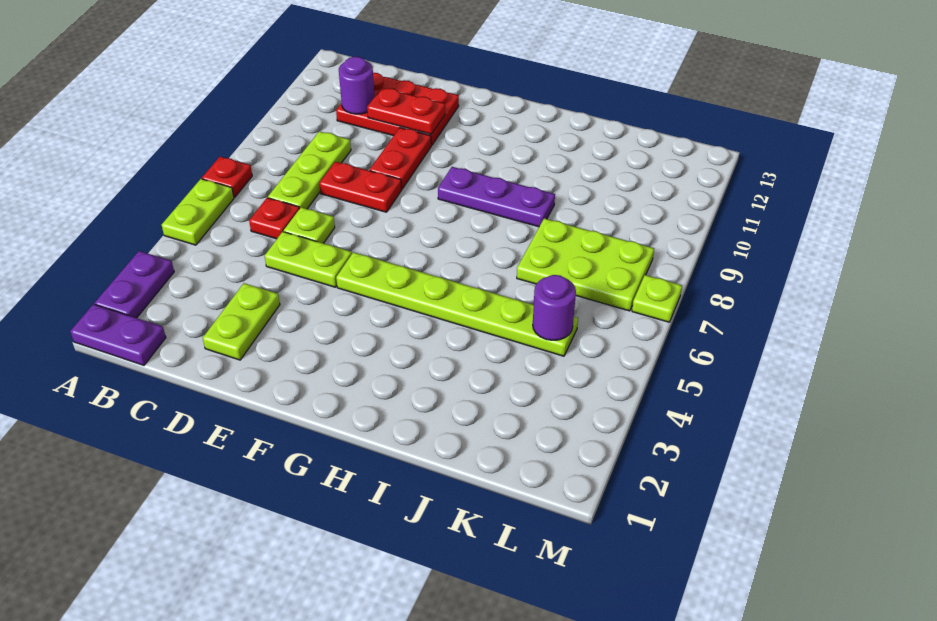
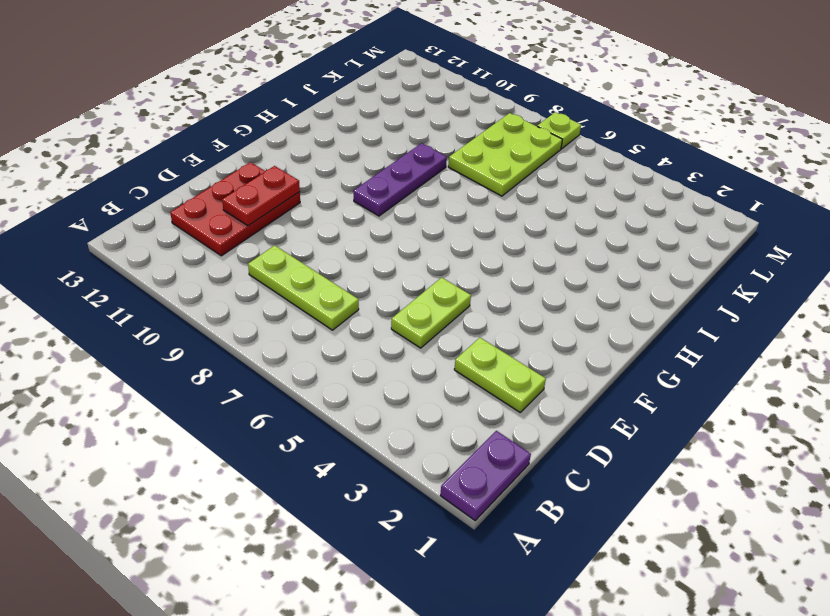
none -> purple 1x2 plate [95,251,174,318]
none -> lime 1x2 plate [162,179,234,245]
none -> red 1x1 plate [202,157,252,197]

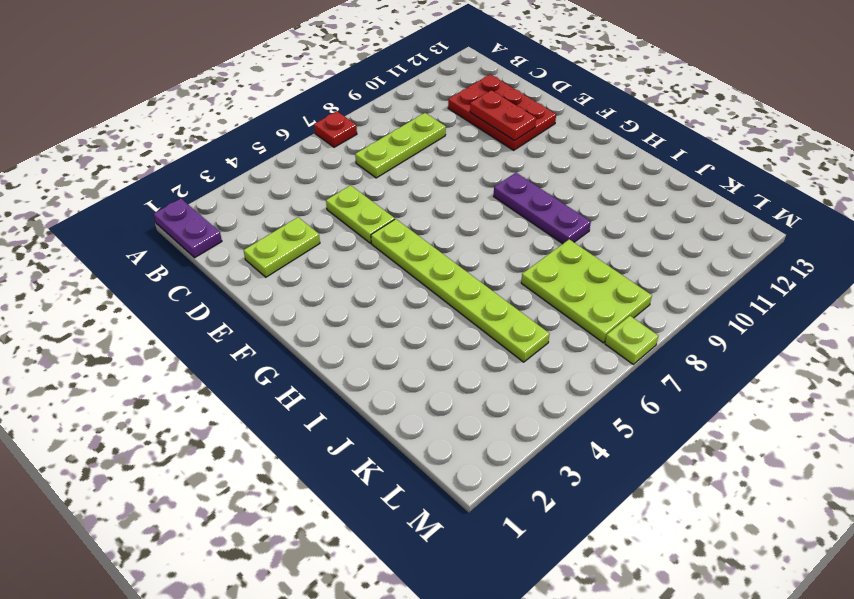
none -> purple 1x2 plate [95,251,174,318]
none -> lime 1x2 plate [162,179,234,245]
none -> red 1x1 plate [249,198,299,239]

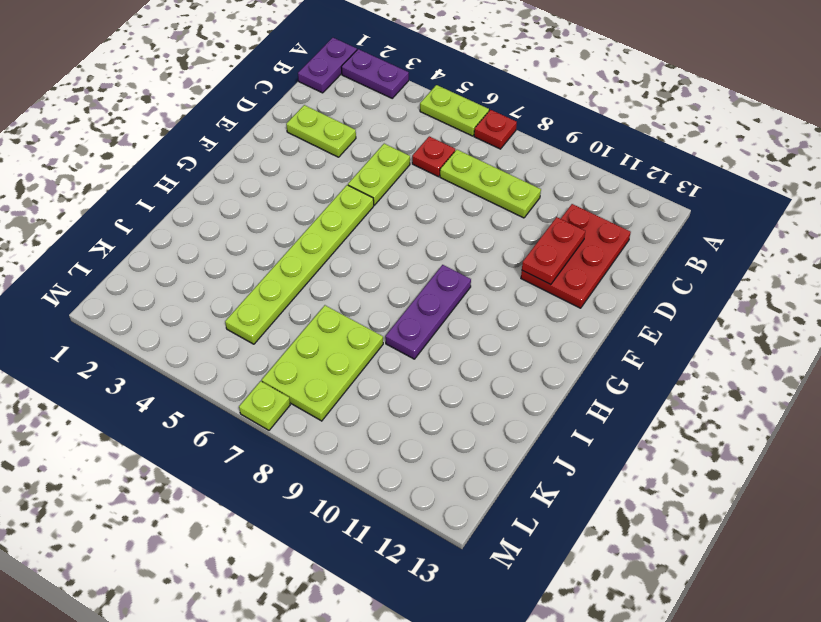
none -> lime 1x1 plate [284,207,335,243]
none -> red 1x2 plate [319,162,402,212]
none -> red 1x2 plate [370,128,431,189]

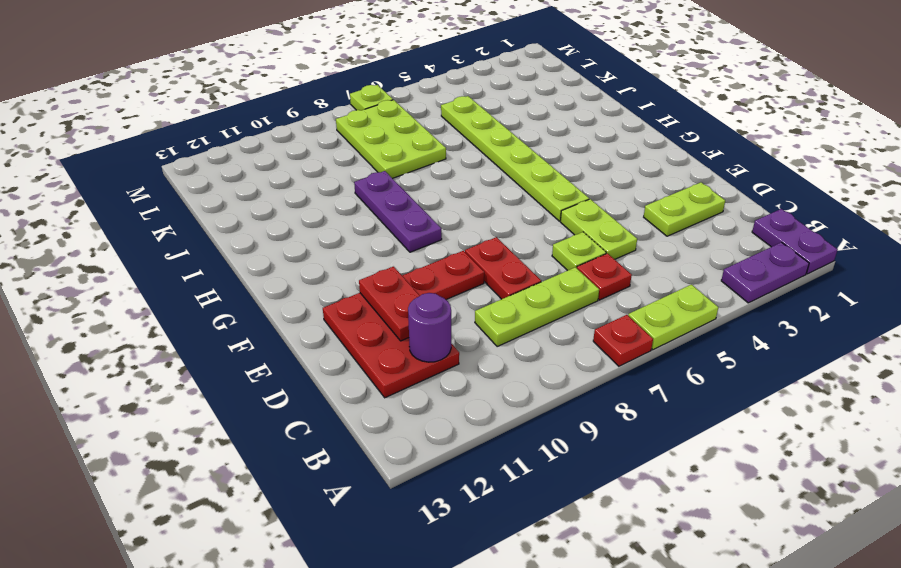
none -> purple 1x1 round brick [533,275,576,340]

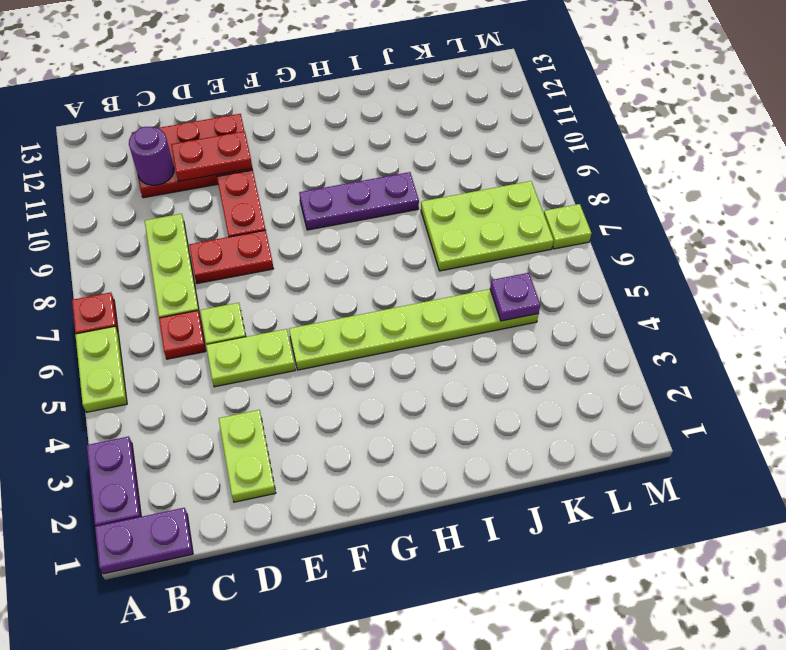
purple 1x1 plate [490,273,540,321] -> purple 1x1 round brick [533,275,576,340]

